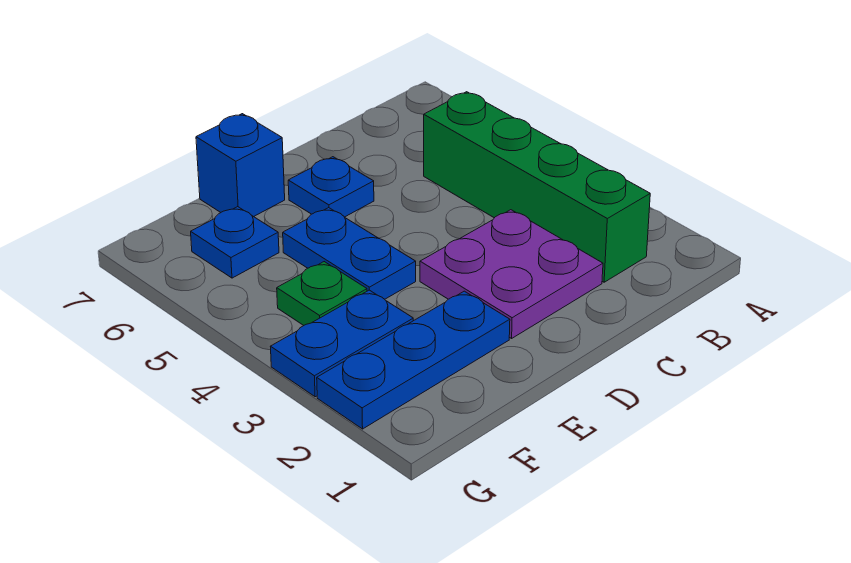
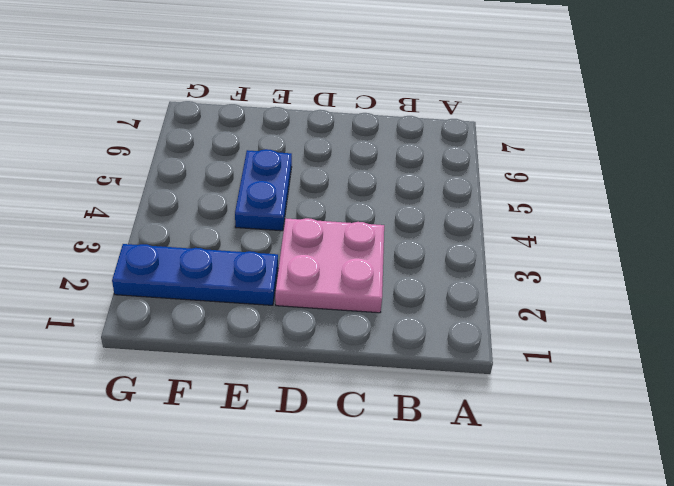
pink 2x2 plate [275,218,384,313] -> purple 2x2 plate [420,210,603,338]
none -> green 1x4 brick [424,92,650,282]
none -> blue 1x1 plate [288,157,374,217]

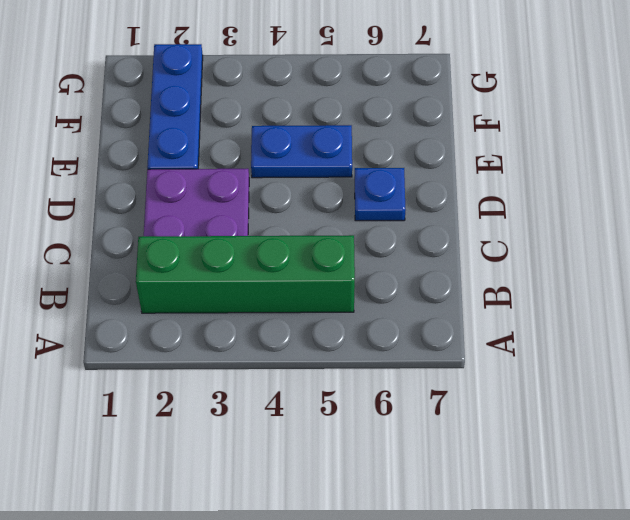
none -> blue 1x1 brick [196,114,285,217]
none -> blue 1x2 plate [271,290,413,397]

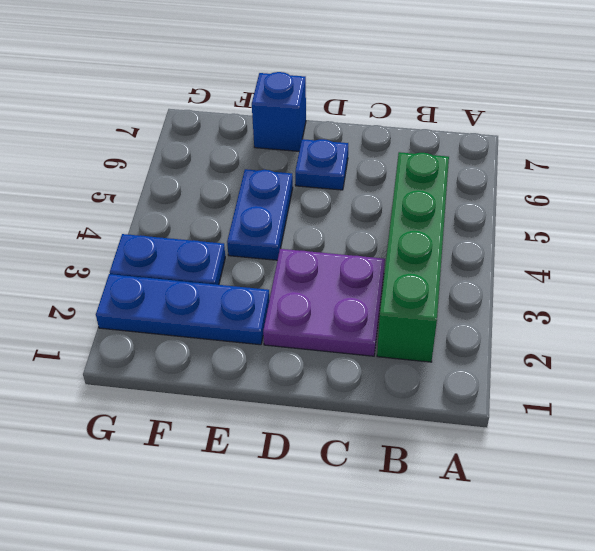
none -> green 1x1 plate [277,262,367,326]
none -> blue 1x1 plate [191,207,279,278]

